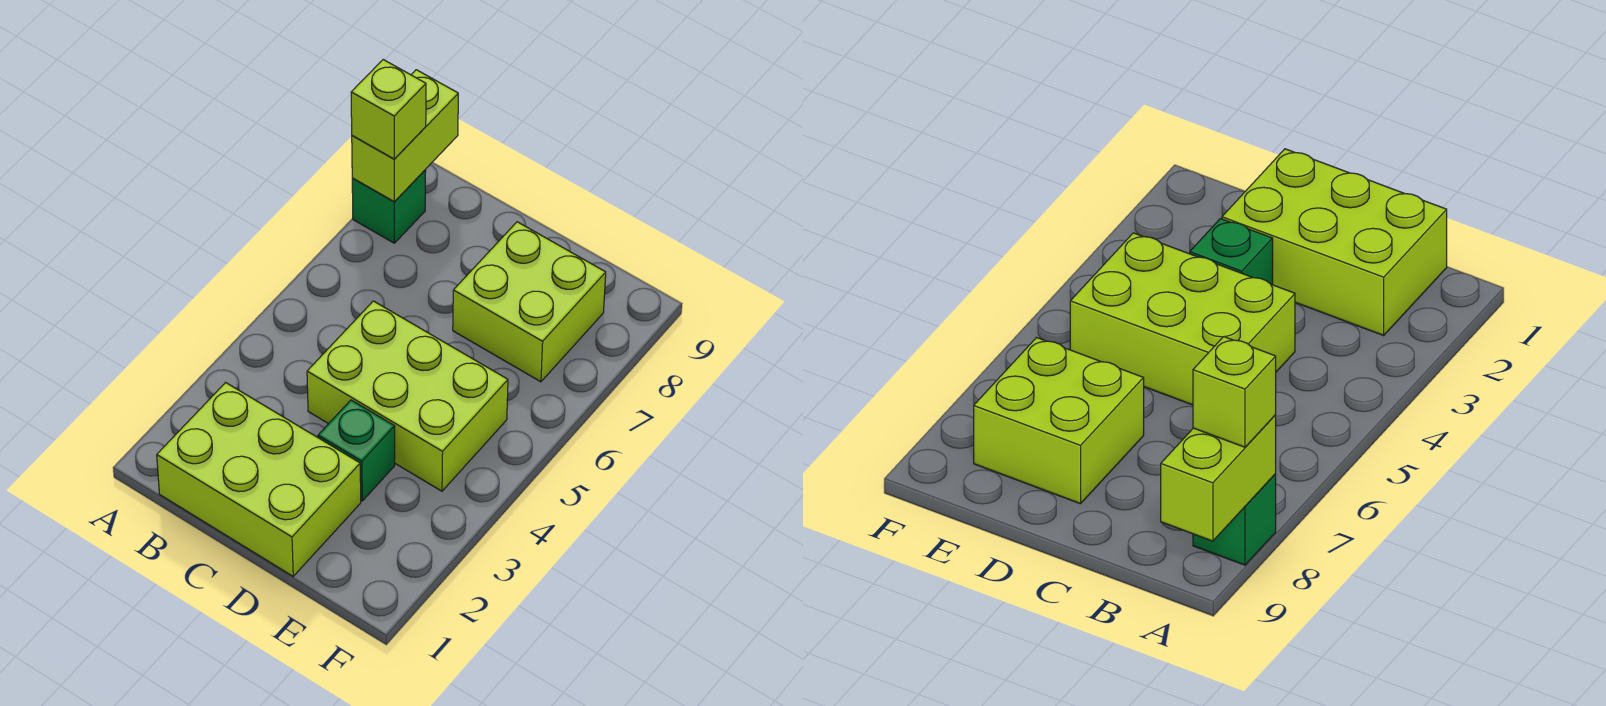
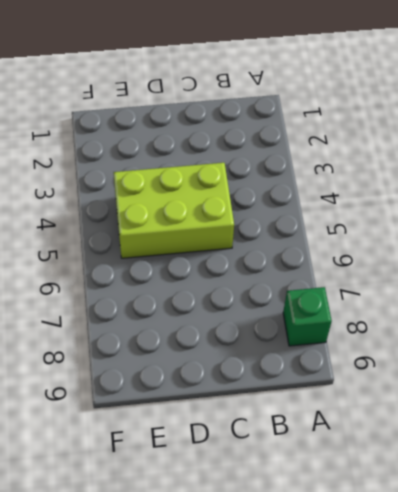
none -> lime 2x3 brick [157,383,361,576]
none -> green 1x1 brick [318,400,395,501]

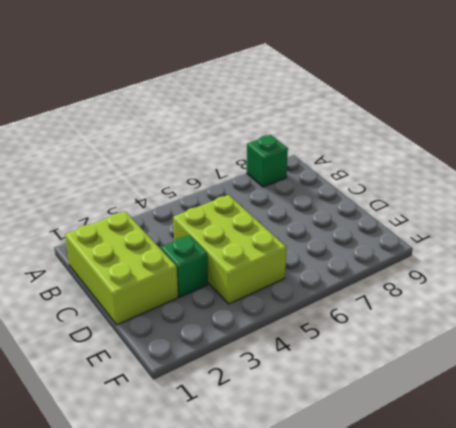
none -> lime 2x2 brick [453,222,606,382]
none -> lime 1x2 brick [352,70,458,202]

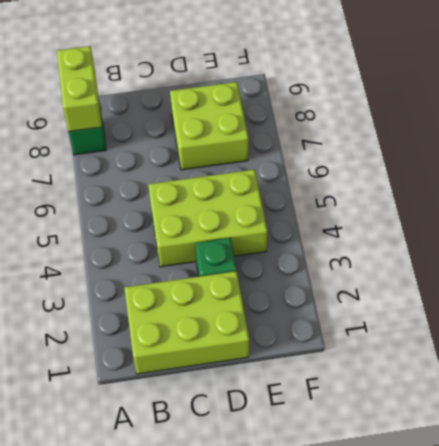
none -> lime 1x1 brick [351,60,426,159]

